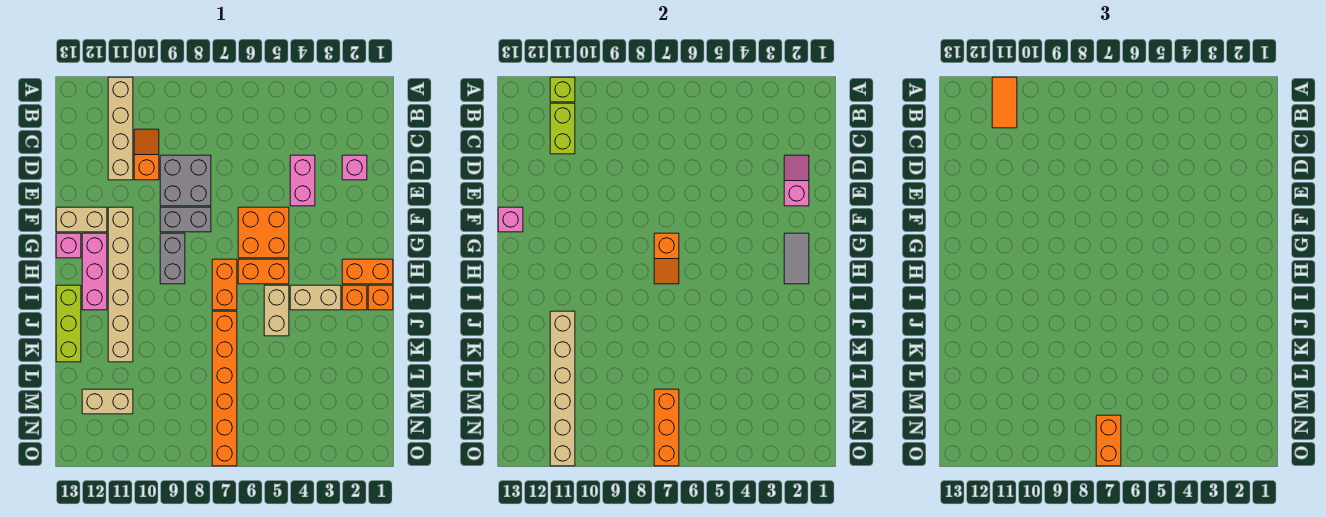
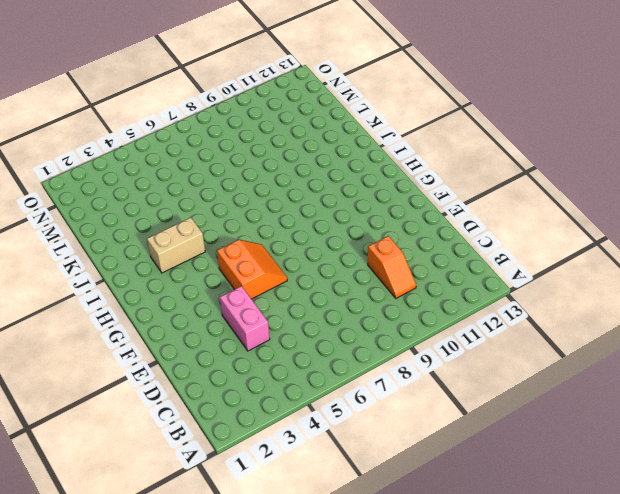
orange 2x2 slope [217,240,287,299] -> orange 2x2 brick [238,207,289,258]
none -> tan 1x4 brick [108,77,133,180]
none -> pink 1x1 brick [342,155,367,180]
none -> grey 2x2 brick [160,155,211,206]
none -> grey 1x2 brick [160,207,211,232]

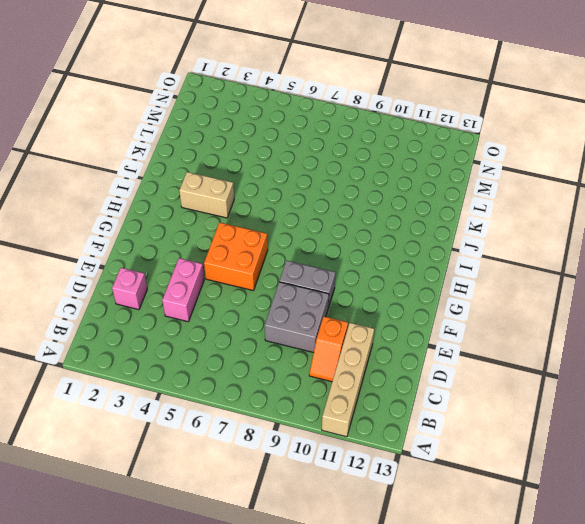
none -> tan 1x6 brick [108,207,133,362]
none -> tan 1x2 brick [56,207,107,232]
none -> grey 1x2 brick [160,233,185,284]
none -> pink 1x3 brick [82,233,107,310]

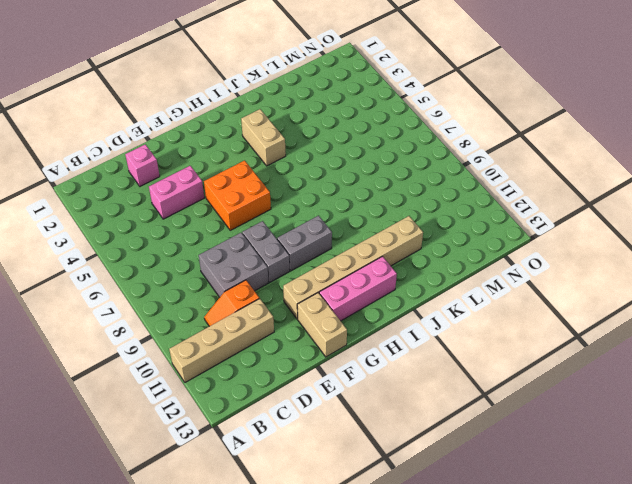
none -> pink 1x1 brick [56,233,81,258]
none -> orange 1x2 brick [342,259,393,284]
none -> orange 1x2 brick [238,259,289,284]
none -> orange 1x2 brick [212,259,237,310]

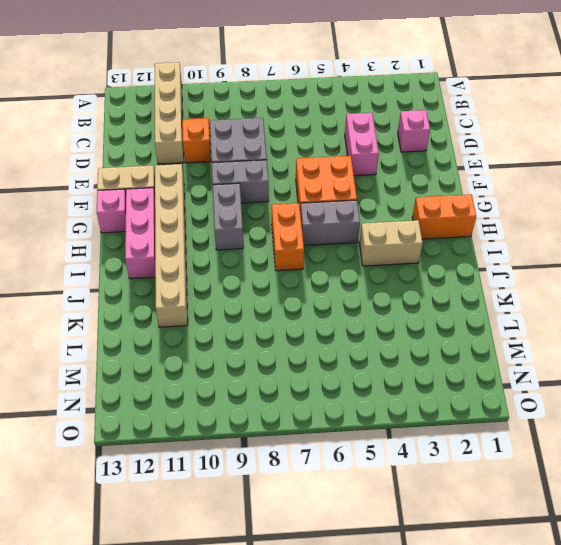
grey 1x2 brick [300,200,360,245] -> orange 1x2 brick [238,259,289,284]
none -> orange 1x1 brick [368,285,393,310]
none -> orange 1x1 brick [342,285,367,310]
none -> tan 1x2 brick [264,285,289,336]
none -> lime 1x3 brick [56,285,81,362]

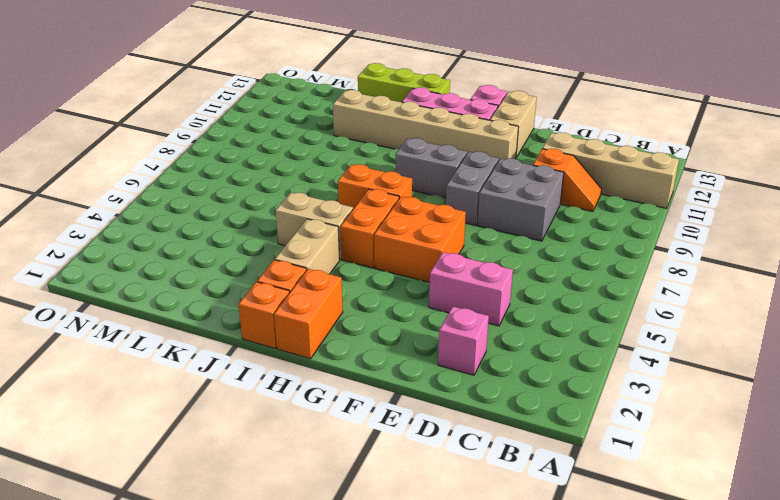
none -> orange 1x6 brick [212,311,237,466]
none -> tan 1x2 brick [82,389,133,414]
none -> lime 1x1 brick [550,77,575,102]
none -> lime 1x2 brick [550,103,575,154]

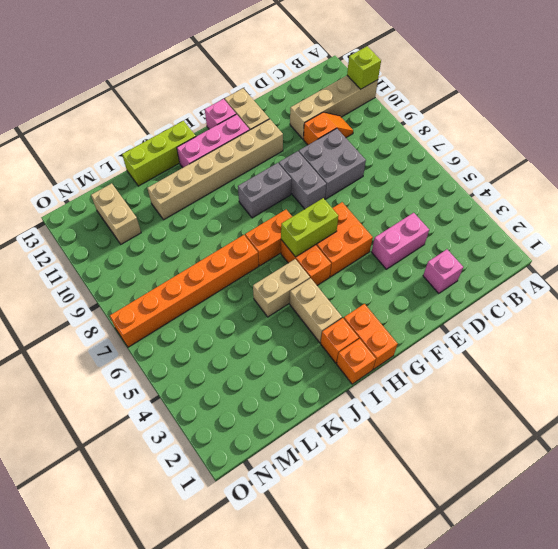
lime 1x2 brick [281,198,338,257] -> lime 1x2 brick moved to [550,103,575,154]
none -> pink 1x2 slope [784,155,809,206]
none -> pink 1x1 brick [498,207,523,232]
none -> grey 1x2 tile [784,233,809,284]
none -> orange 1x2 slope [654,233,679,284]

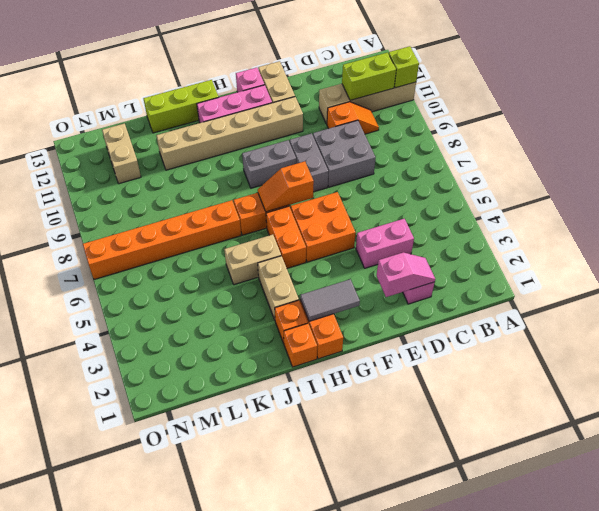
none -> pink 1x1 brick [498,207,523,232]
none -> tan 1x6 brick [550,311,575,466]
none -> orange 1x3 brick [654,389,679,466]
none -> orange 1x2 tile [992,77,1017,128]

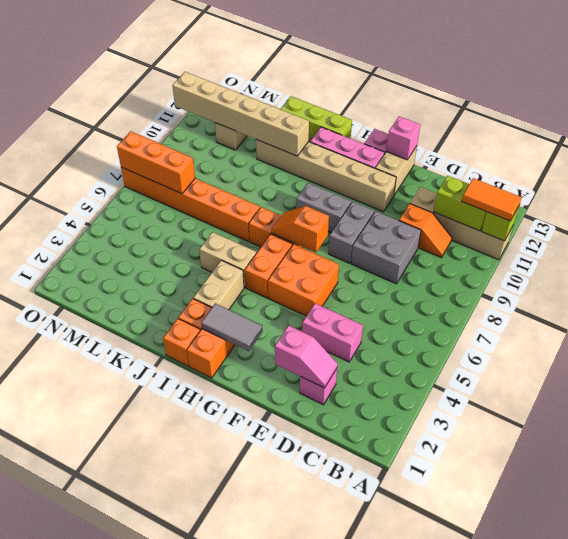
none -> orange 1x2 brick [1096,415,1121,466]

